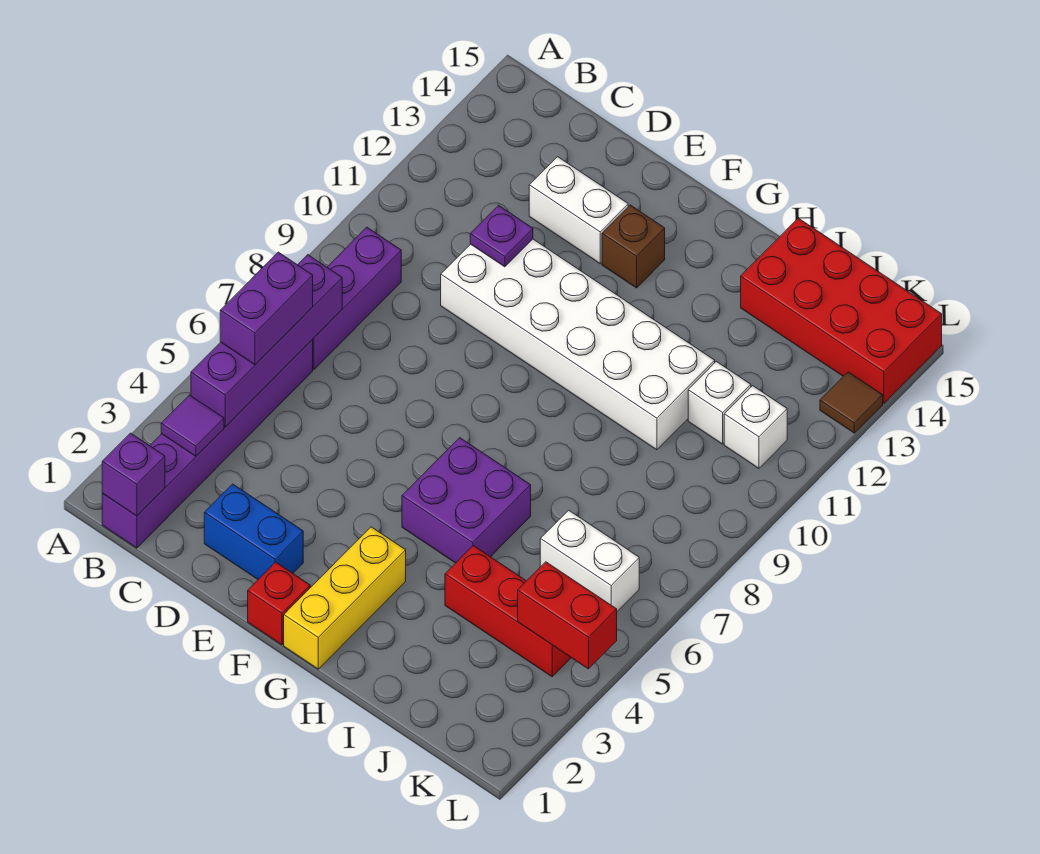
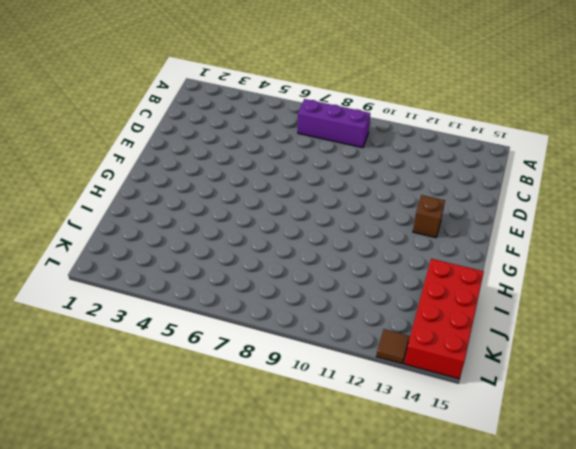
none -> purple 1x6 brick [102,340,313,548]
none -> blue 1x2 brick [204,484,303,579]
none -> white 2x6 brick [441,239,715,450]

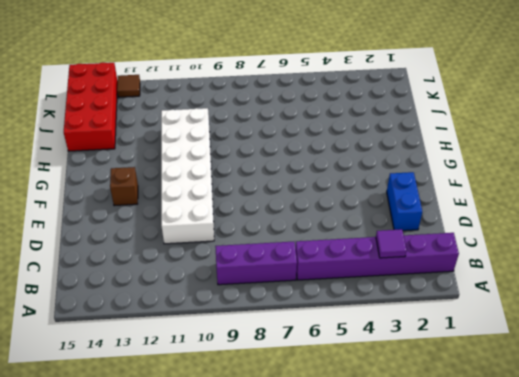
none -> white 1x2 brick [529,157,628,264]
none -> red 1x1 brick [248,562,310,645]
none -> yellow 1x3 brick [284,527,406,669]

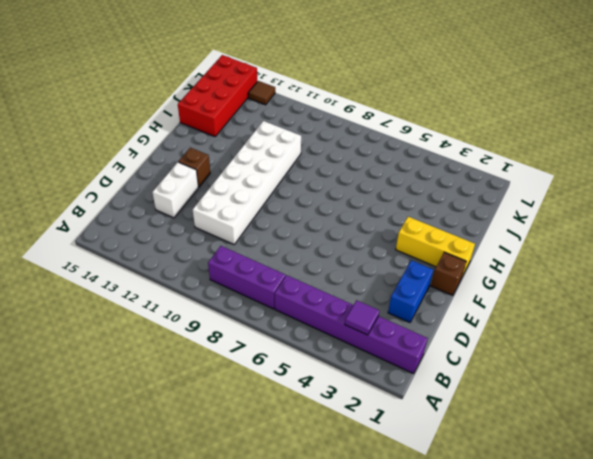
brown 1x1 brick [431,252,466,295] -> red 1x1 brick [248,562,310,645]
none -> purple 2x2 brick [402,438,531,563]
none -> red 1x3 brick [445,546,571,677]
none -> white 1x2 brick [540,510,639,611]

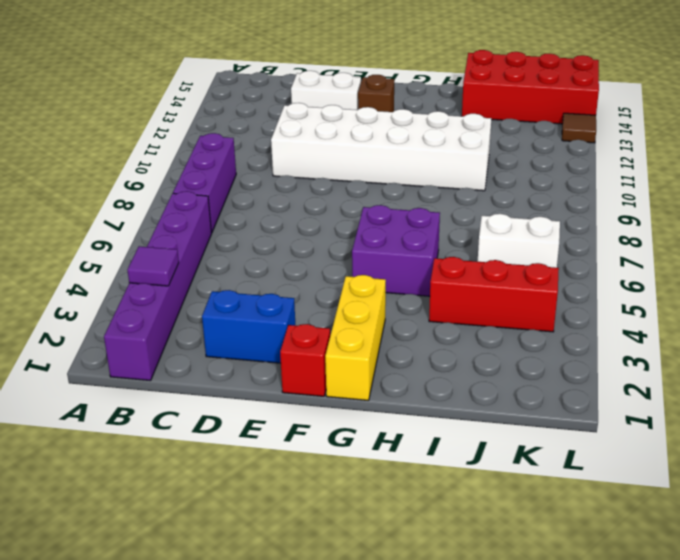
none -> white 1x1 brick [688,361,751,444]
none -> white 1x1 brick [724,386,787,468]
none -> purple 1x1 brick [102,433,165,516]

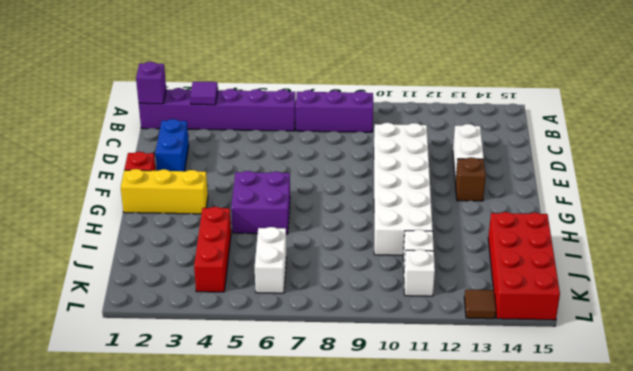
none -> purple 1x4 brick [191,255,342,427]
none -> purple 1x1 plate [470,205,533,267]
none -> red 1x2 brick [518,562,617,669]

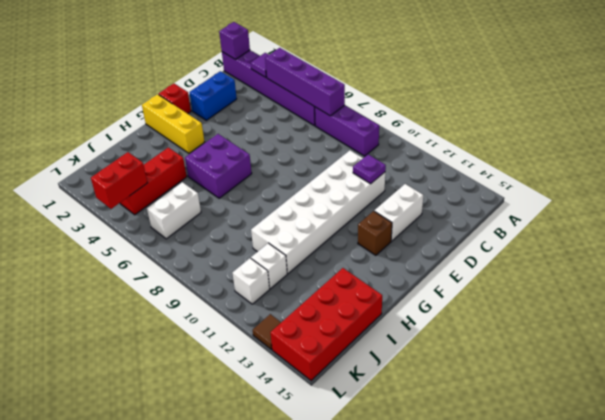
none -> purple 1x2 brick [220,252,313,365]

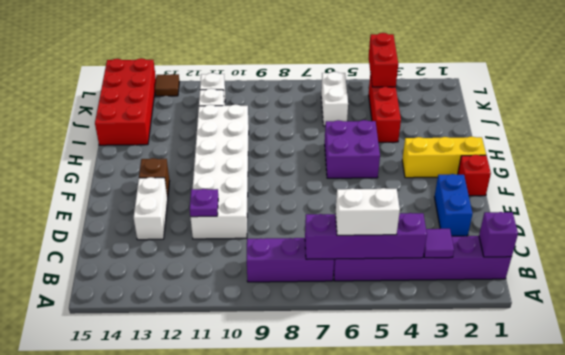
white 1x2 brick [336,188,400,235] -> purple 1x2 brick [220,252,313,365]

